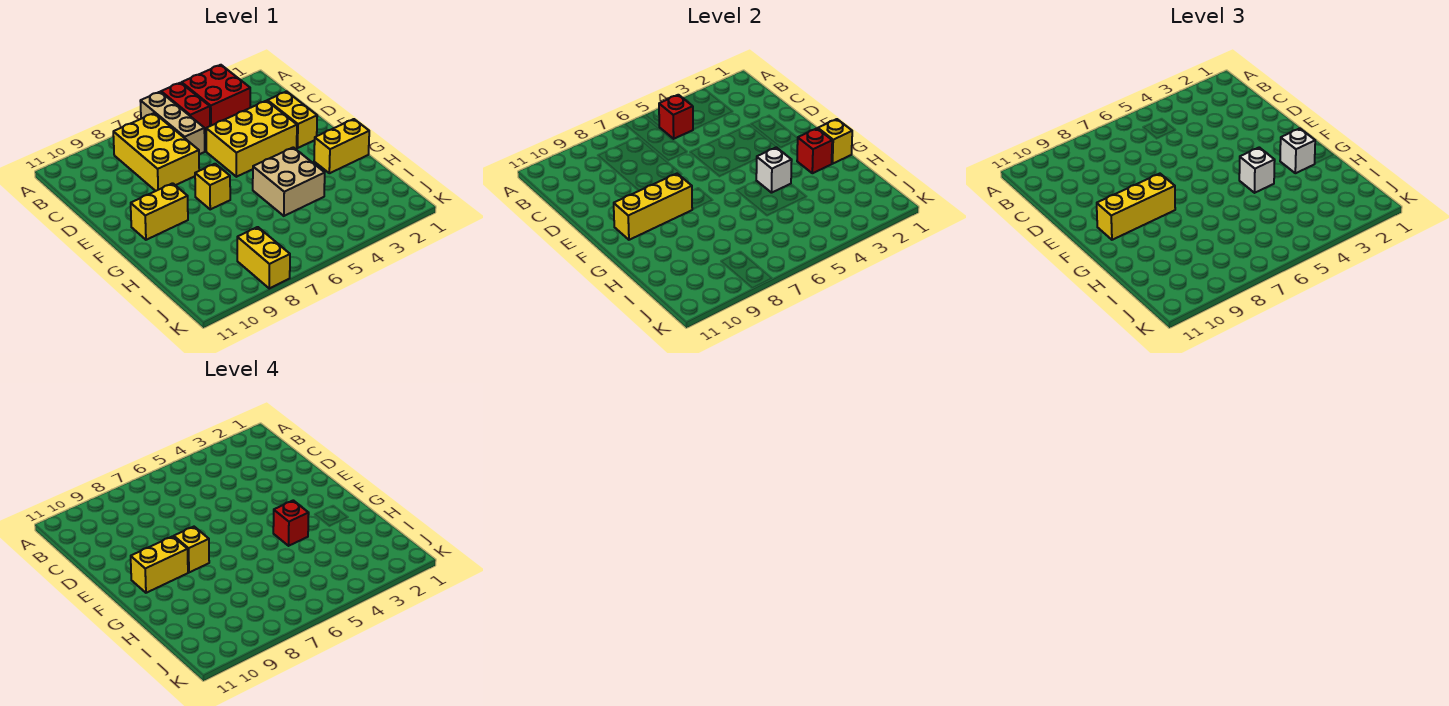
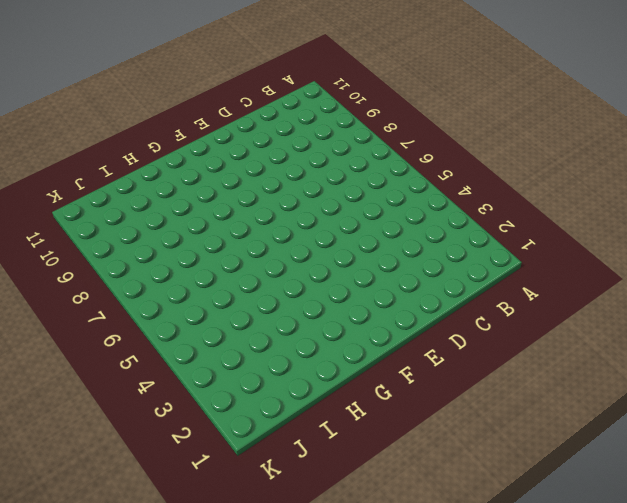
none -> red 2x2 brick [182,65,250,126]
none -> red 1x2 brick [161,83,210,133]
none -> tan 1x3 brick [140,92,205,154]

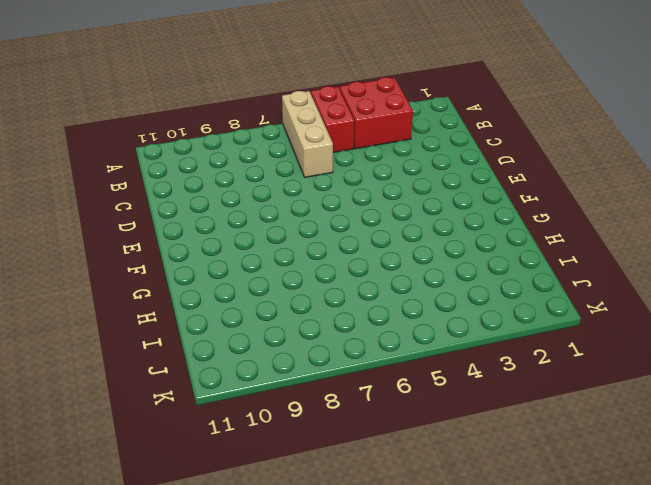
none -> yellow 2x3 brick [113,113,199,191]
none -> yellow 1x2 brick [267,92,317,148]
none -> yellow 2x3 brick [206,101,297,177]

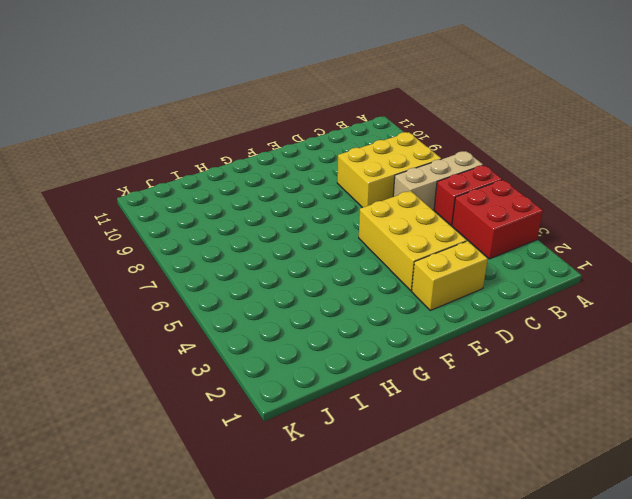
none -> yellow 1x1 brick [195,164,230,209]
none -> yellow 1x2 brick [131,183,188,240]
none -> yellow 1x2 brick [314,119,369,173]

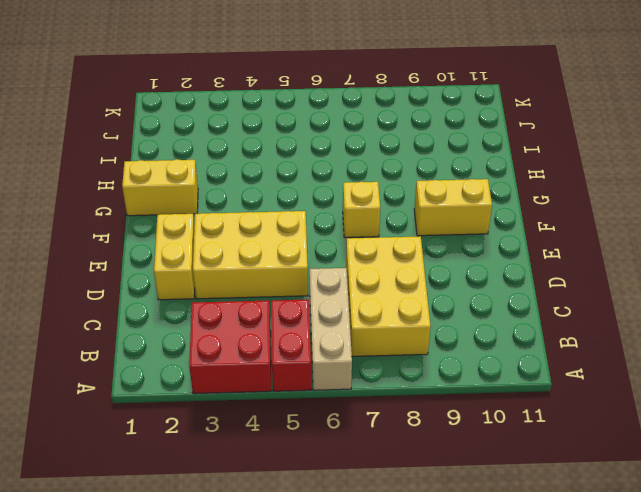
none -> tan 2x2 brick [253,147,325,216]
none -> yellow 1x2 brick [237,227,290,288]
none -> red 1x1 brick [659,95,693,139]

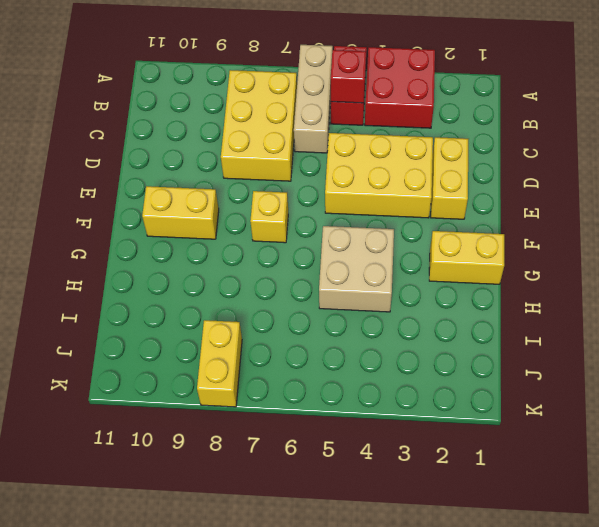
none -> yellow 1x3 brick [614,174,692,240]
none -> yellow 1x1 brick [818,119,852,164]
none -> red 1x1 brick [797,128,832,173]

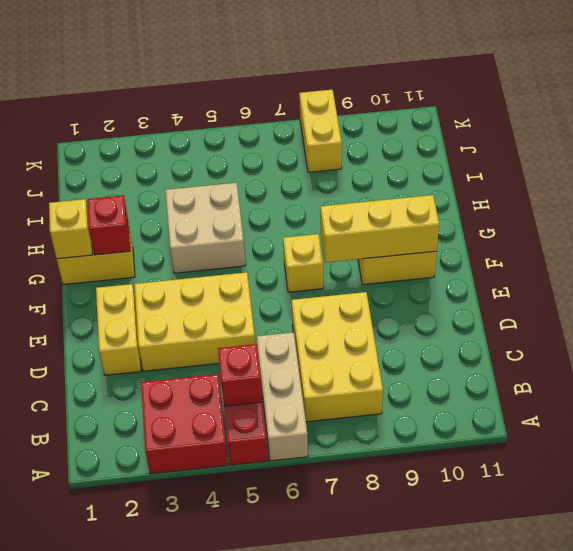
none -> white 1x1 brick [756,147,792,193]
none -> yellow 1x3 brick [1097,174,1175,240]
none -> white 1x1 brick [1280,128,1315,173]

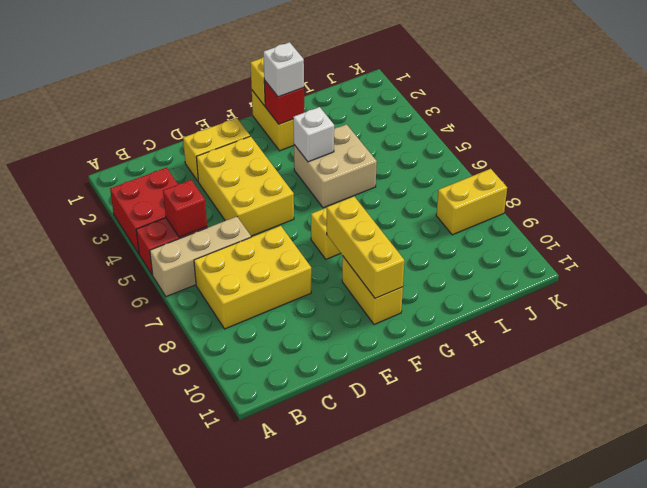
none -> yellow 1x3 brick [1097,174,1175,240]
none -> white 1x1 brick [1239,147,1275,193]
none -> yellow 1x1 brick [174,527,209,572]

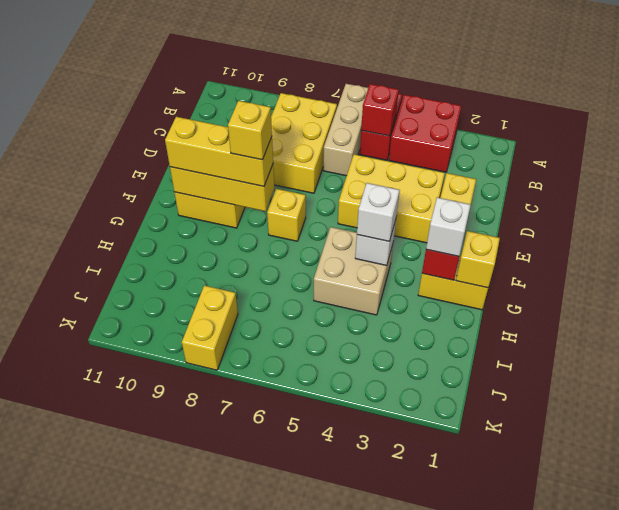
none -> yellow 1x2 brick [131,536,188,593]
none -> red 1x1 brick [273,500,309,546]

